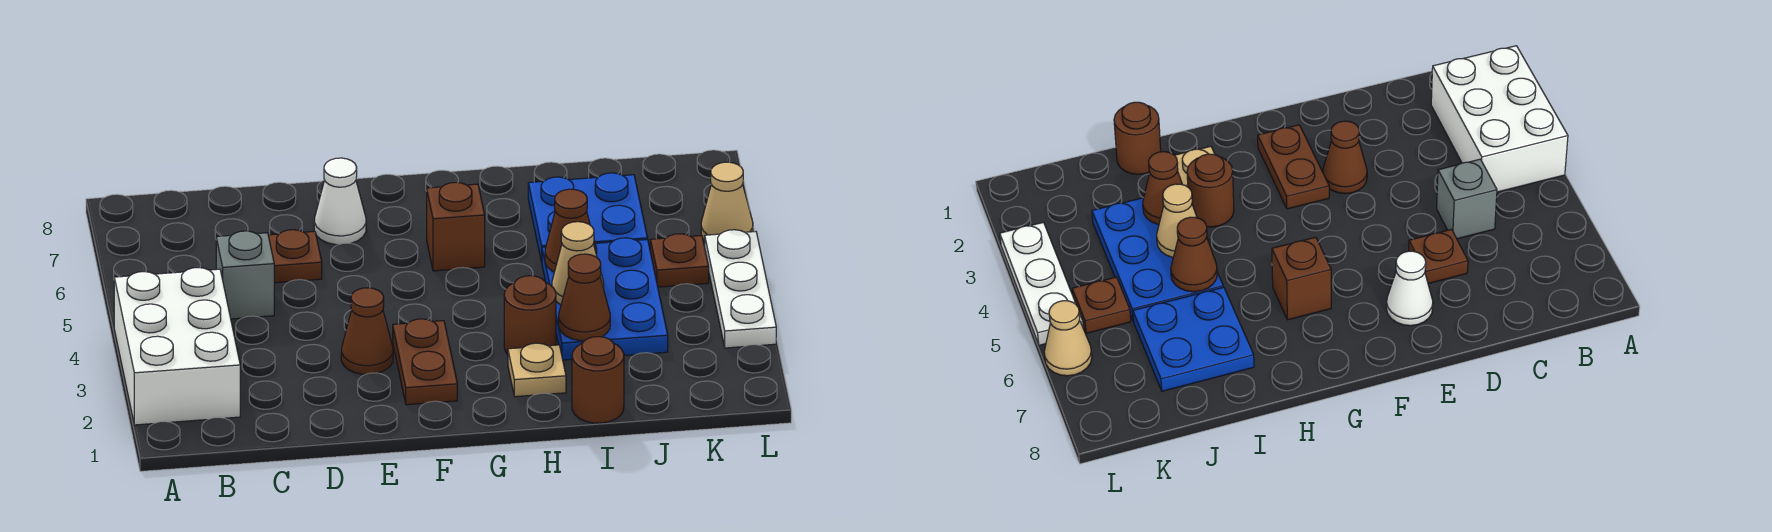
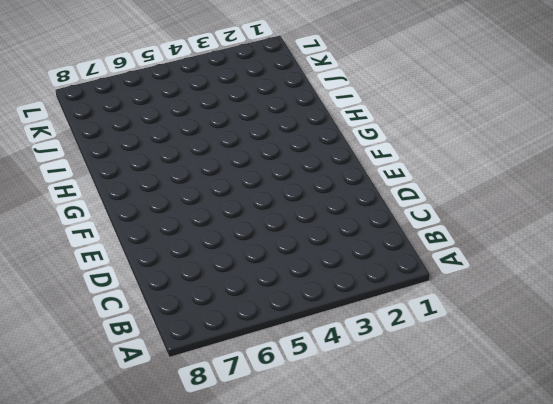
none -> white 2x3 brick [114,268,240,425]
none -> grey 1x1 brick [216,231,274,319]
none -> brown 1x1 plate [268,230,322,283]

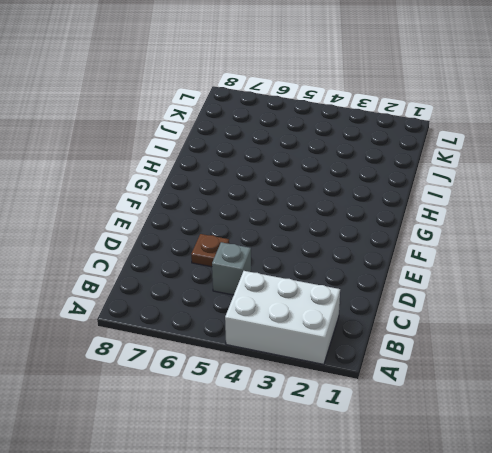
none -> brown 1x1 cone [341,288,393,374]
none -> white 1x1 cone [314,158,366,245]
none -> brown 1x2 plate [393,319,457,405]

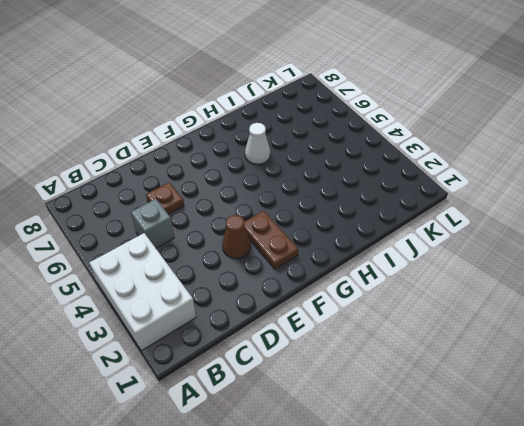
white 1x1 cone [245,123,270,164] -> white 1x1 cone moved to [314,158,366,245]
none -> brown 1x1 brick [427,182,485,271]
none -> tan 1x1 plate [508,343,566,397]
none -> brown 1x1 round brick [504,276,556,354]

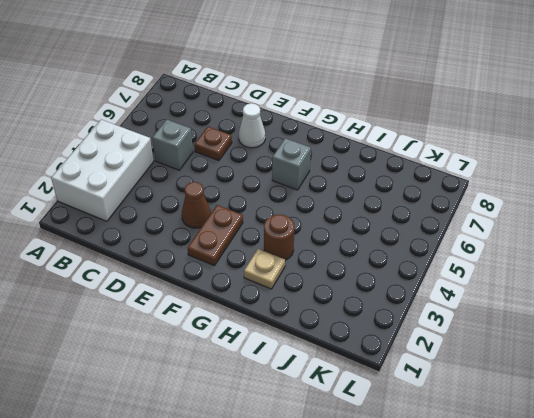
grey 1x1 brick [272,138,311,190] -> brown 1x1 brick [427,182,485,271]
none -> brown 1x1 round brick [572,337,624,423]
none -> blue 2x3 plate [542,238,668,360]
none -> blue 2x2 plate [528,173,648,262]

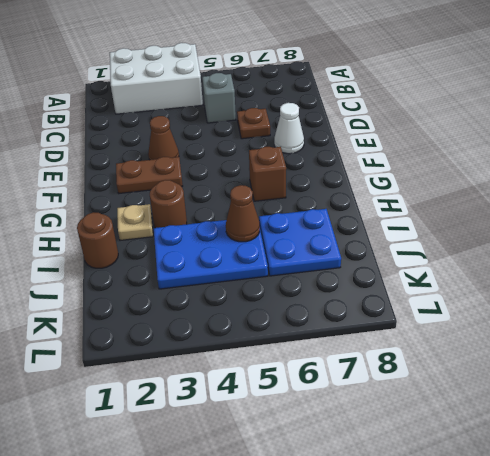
none -> brown 1x1 plate [650,234,709,287]
none -> white 1x3 plate [705,230,776,348]
none -> tan 1x1 cone [701,162,753,241]

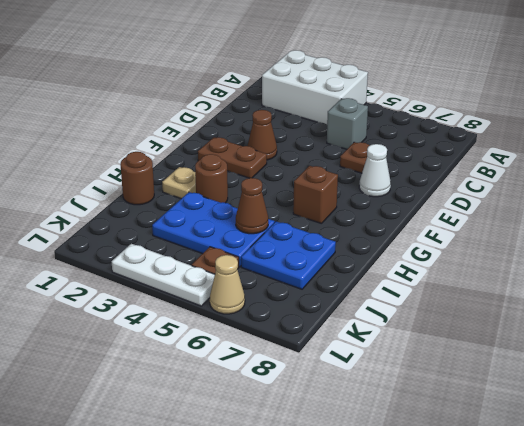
none -> brown 1x1 cone [559,254,610,341]
none -> tan 1x1 cone [552,222,604,304]

